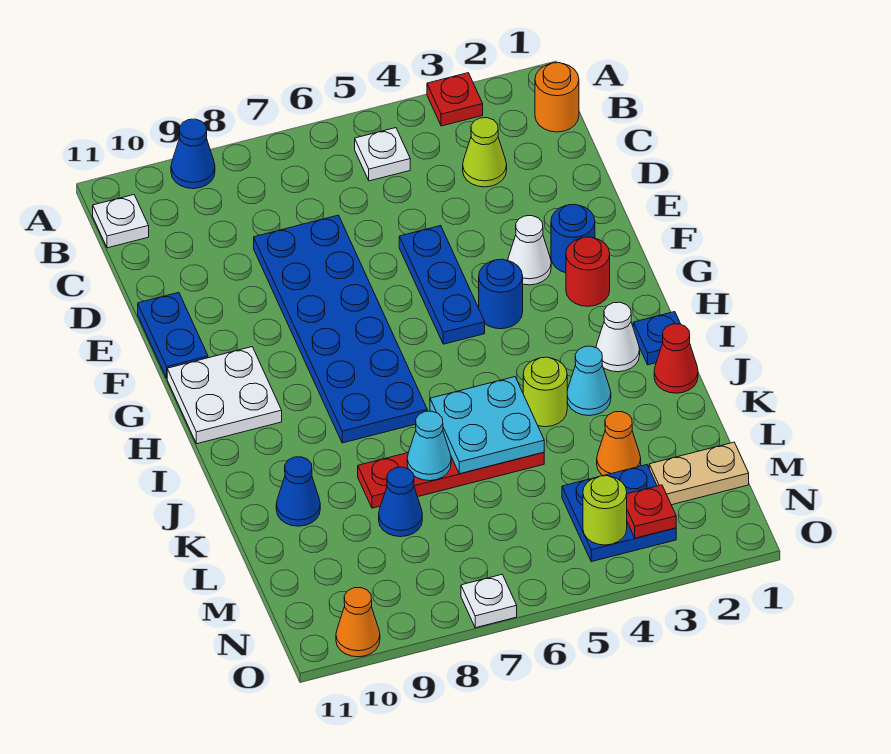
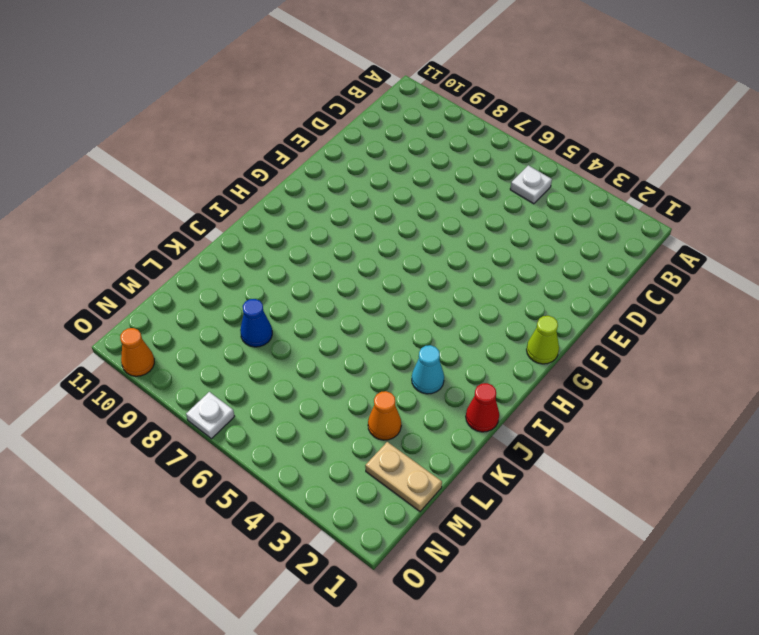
lime 1x1 cone [527,316,559,364] -> lime 1x1 cone moved to [463,118,507,187]
none -> red 1x1 plate [427,73,483,126]
none -> blue 1x1 cone [171,119,215,189]
none -> orange 1x1 round brick [535,63,579,132]
none -> white 1x1 plate [93,195,149,248]

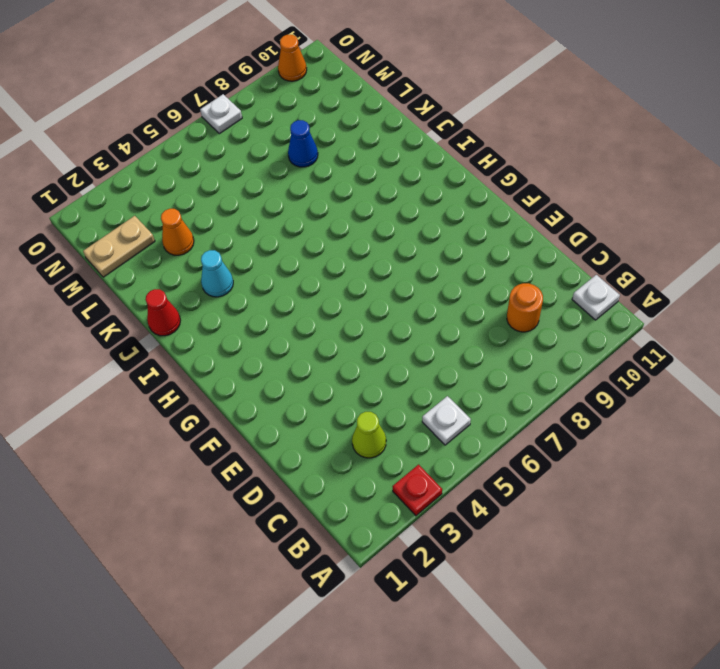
orange 1x1 round brick [507,283,543,332] -> orange 1x1 round brick moved to [535,63,579,132]
none -> blue 1x1 cone [171,119,215,189]
none -> blue 2x6 plate [254,215,427,443]
none -> blue 1x3 plate [399,226,485,344]
none -> blue 1x2 plate [138,293,208,378]

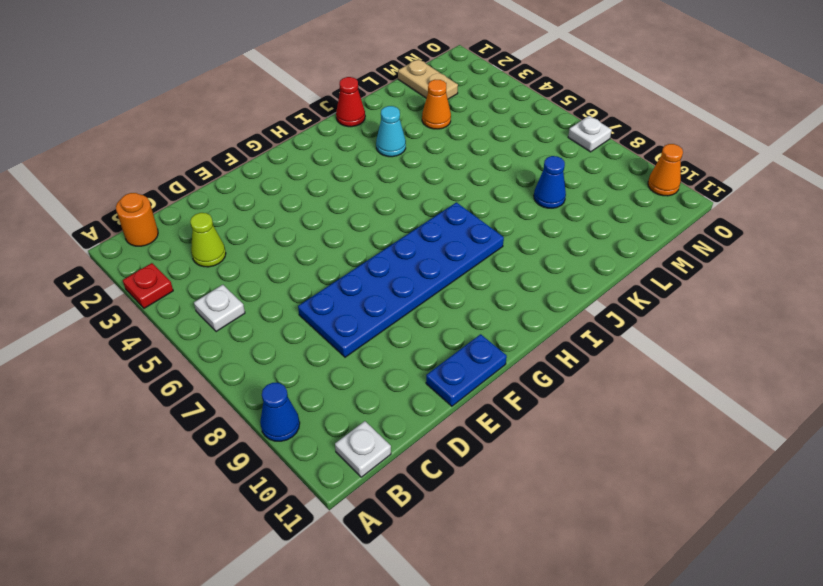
none -> blue 1x3 plate [399,226,485,344]
none -> blue 1x1 round brick [551,204,595,273]
none -> white 1x1 cone [508,216,551,285]
none -> red 1x1 round brick [566,237,610,306]

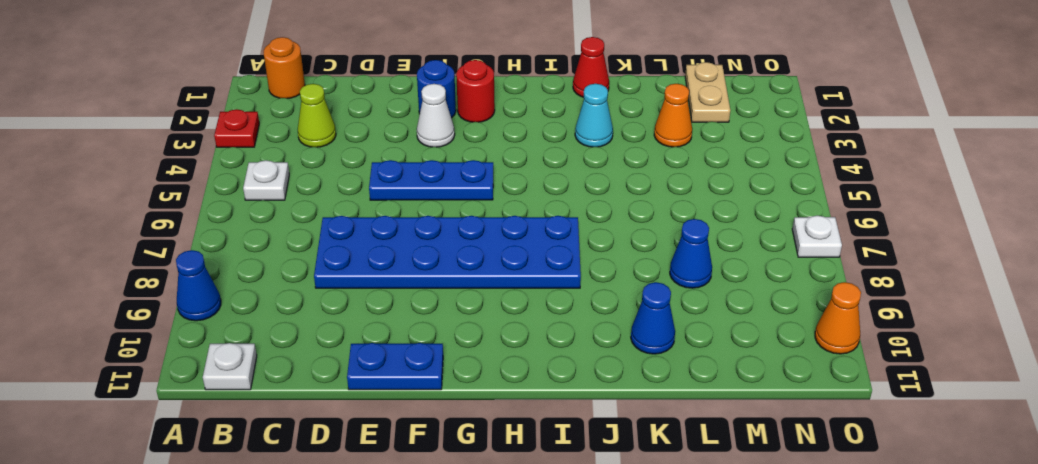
none -> blue 1x1 round brick [479,259,523,329]
none -> white 2x2 plate [167,347,282,444]
none -> blue 1x1 plate [633,312,681,365]
none -> white 1x1 cone [596,302,640,372]

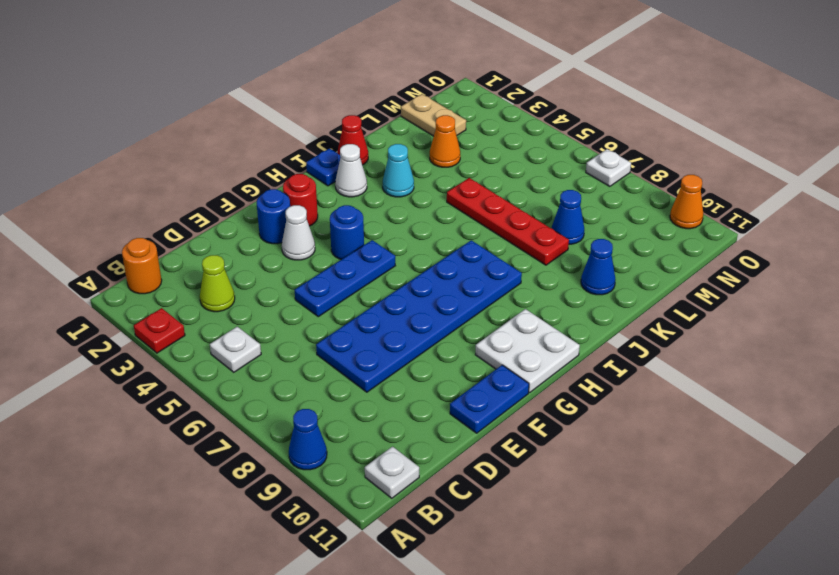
none -> lime 1x1 round brick [523,357,567,427]
none -> blue 2x2 plate [562,465,676,562]
none -> cyan 2x2 plate [430,377,544,474]
none -> cyan 1x1 cone [407,411,451,481]

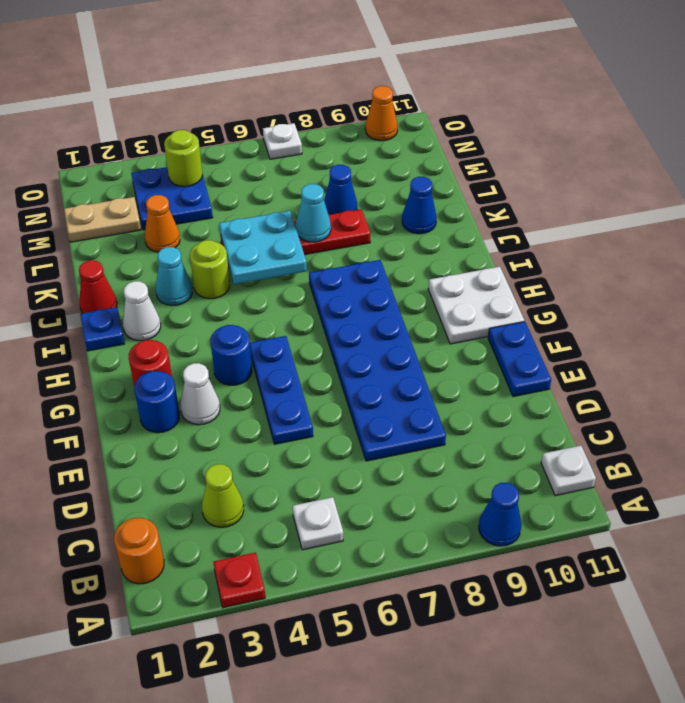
none -> red 1x1 plate [627,485,676,538]

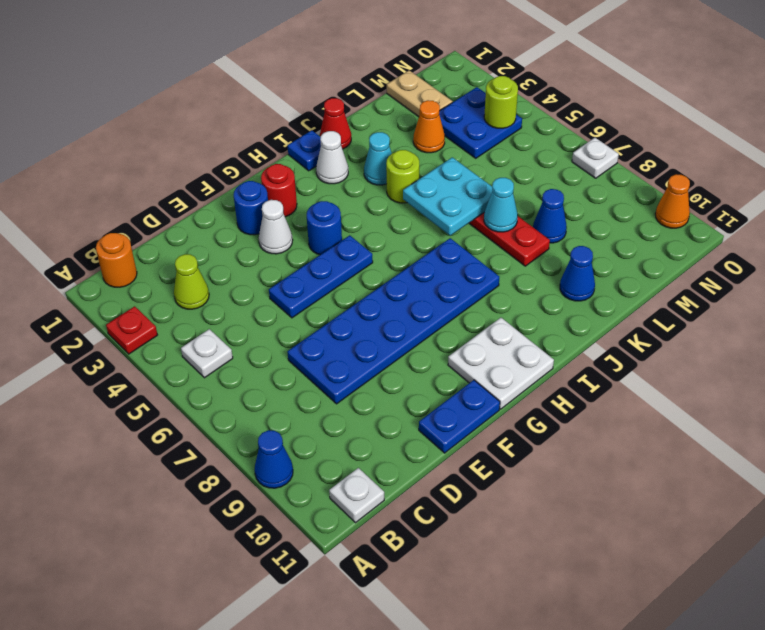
none -> red 1x1 plate [627,485,676,538]

